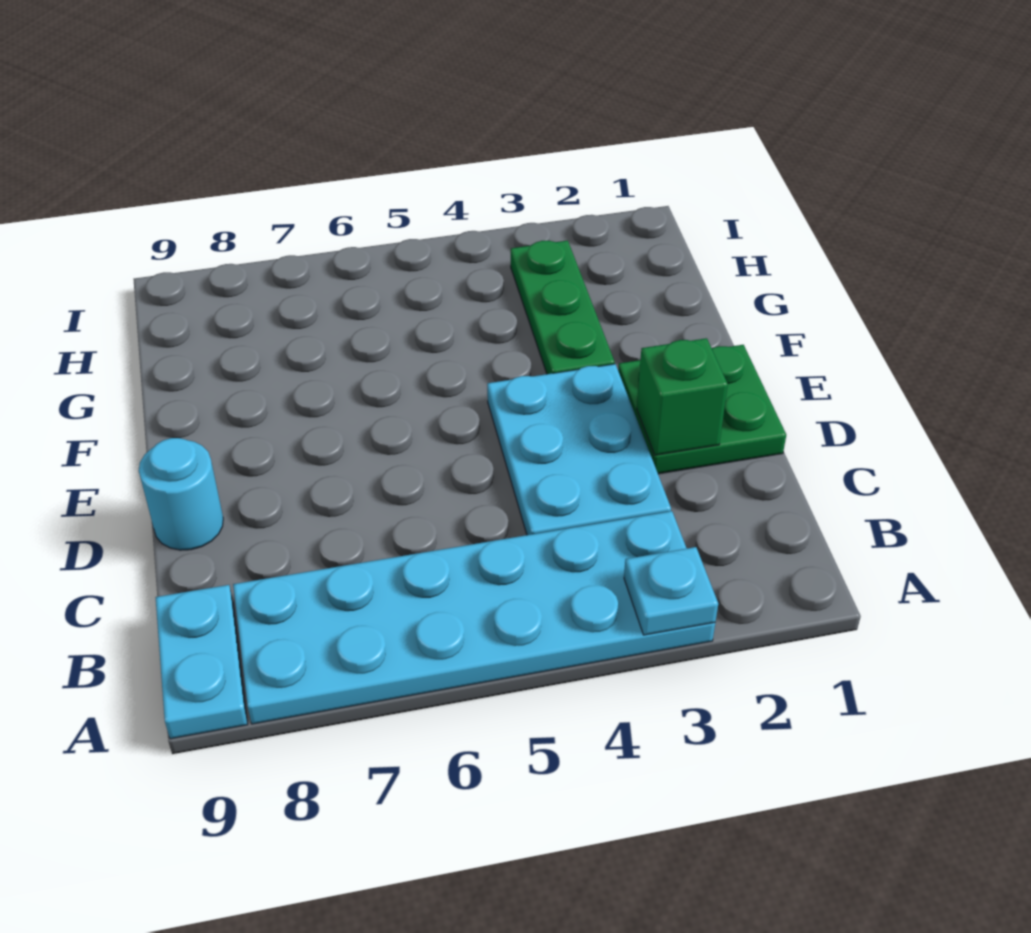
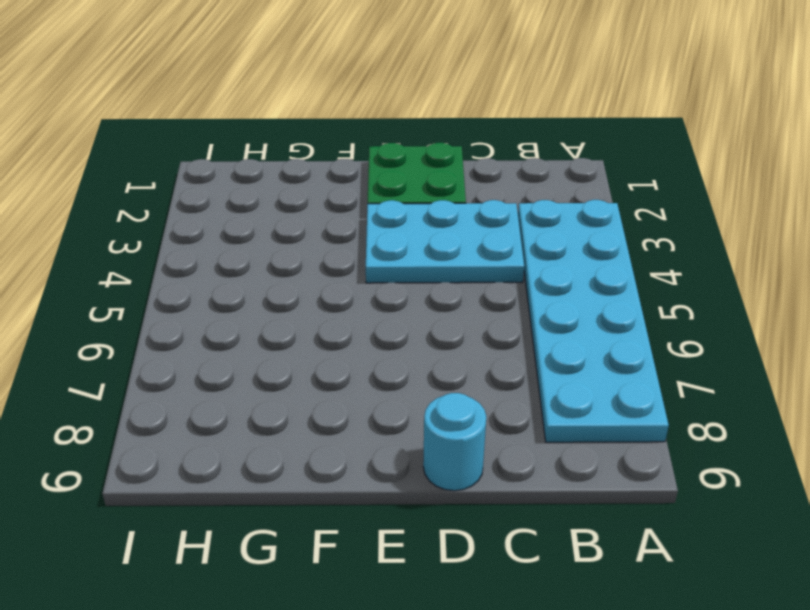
none -> cyan 1x2 plate [156,585,248,739]
none -> green 1x3 plate [511,241,615,374]

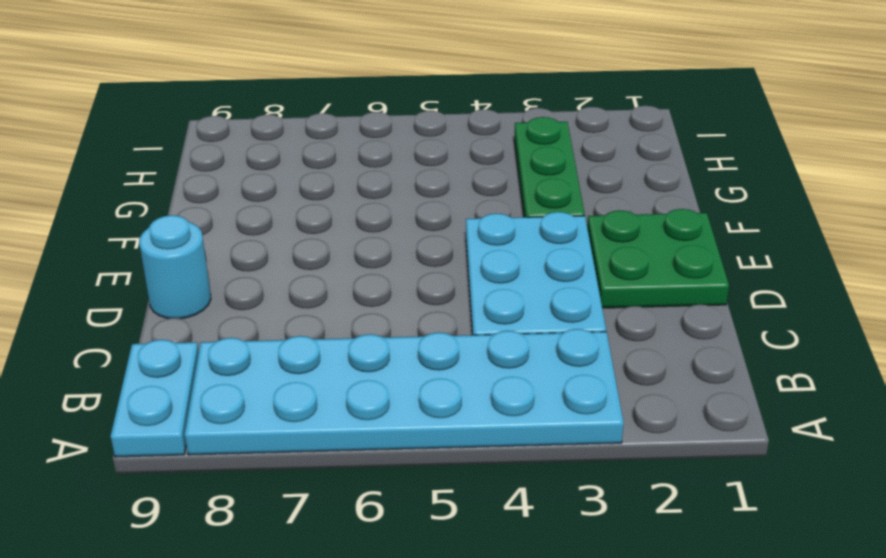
none -> cyan 1x1 plate [624,547,718,635]
none -> green 1x1 brick [637,338,728,455]

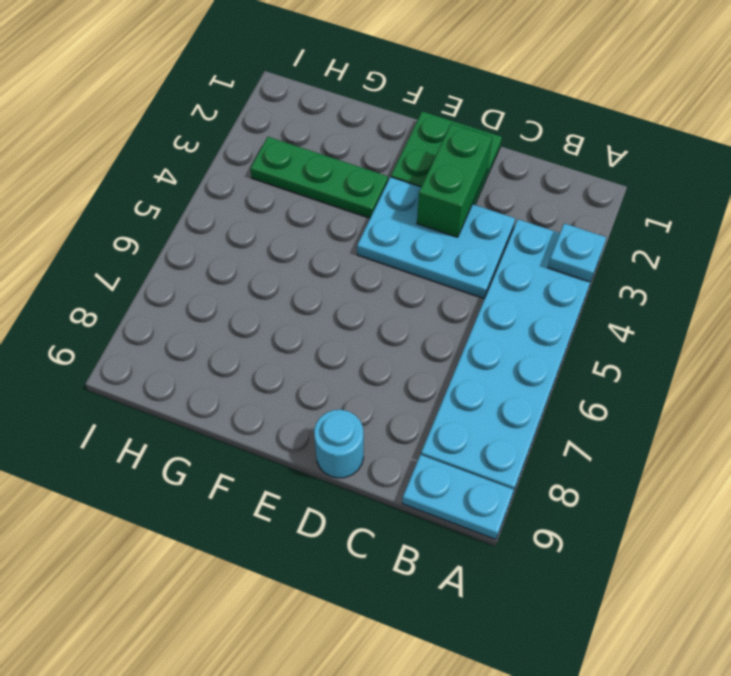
green 1x2 brick [417,124,492,237] -> green 1x1 brick [637,338,728,455]

